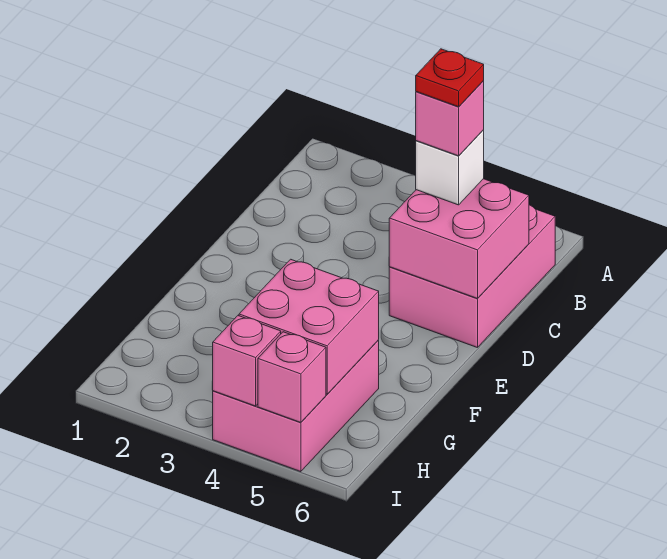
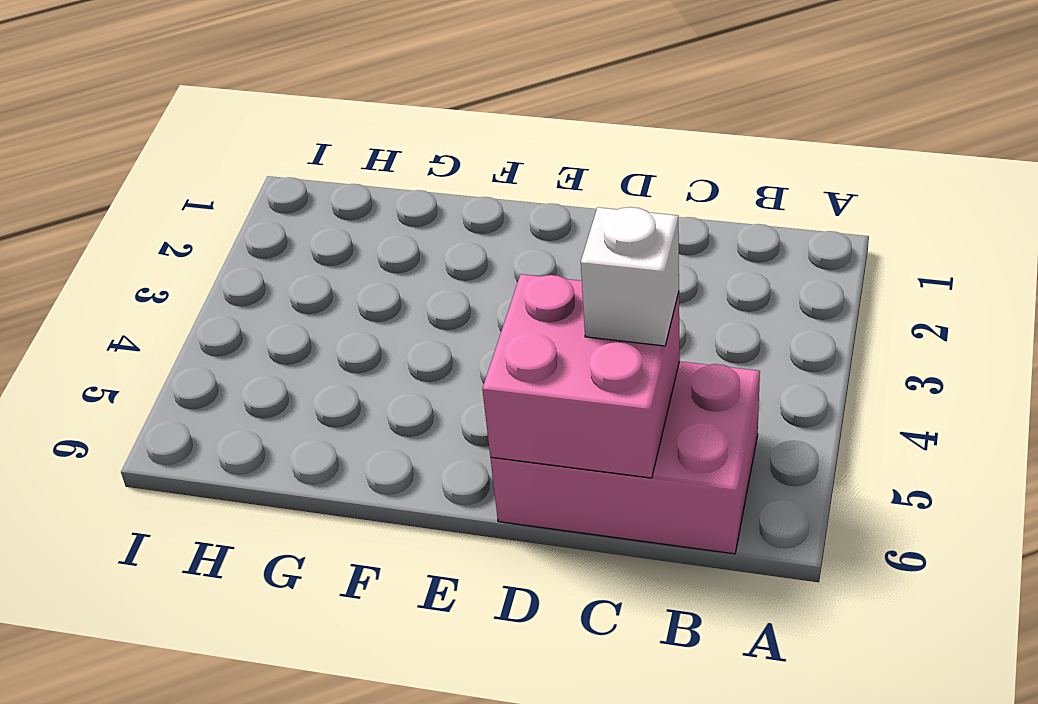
none -> pink 2x3 brick [213,341,379,472]
none -> pink 2x2 brick [239,259,379,394]

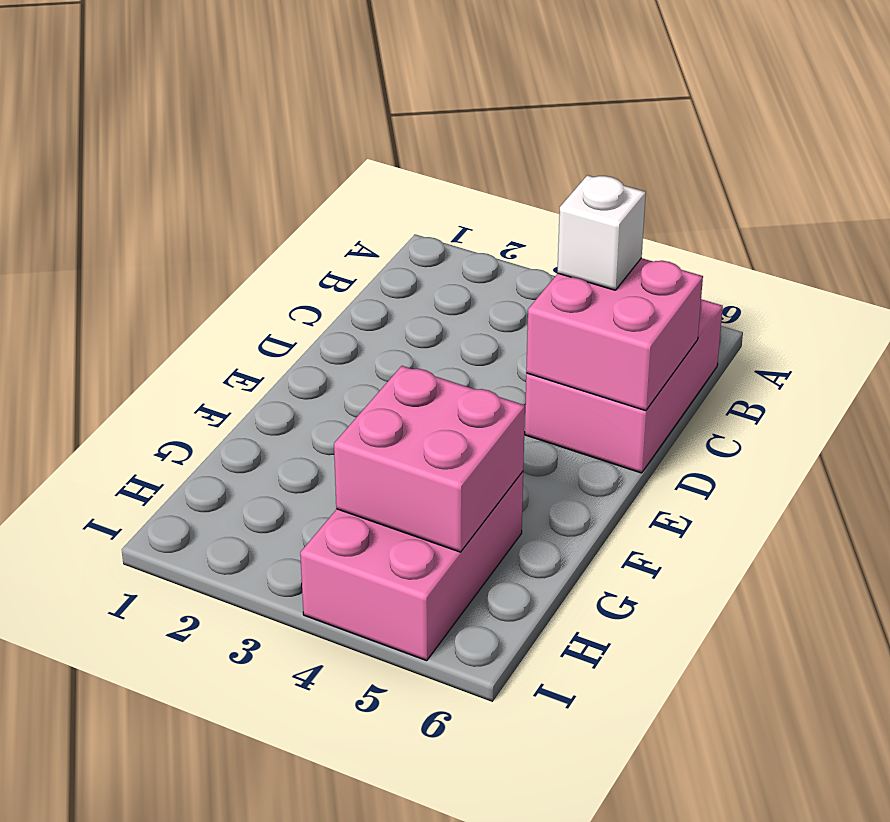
none -> pink 1x1 brick [212,316,281,406]
none -> pink 1x1 brick [258,332,326,422]

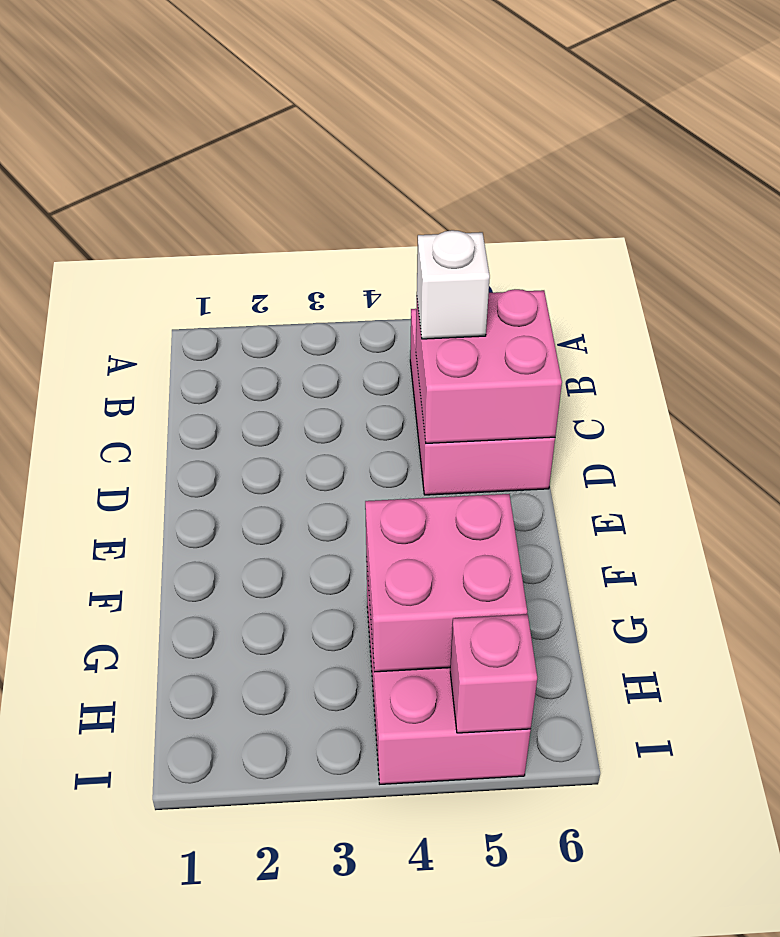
none -> pink 1x1 brick [212,316,281,406]
none -> pink 1x1 brick [416,81,484,156]

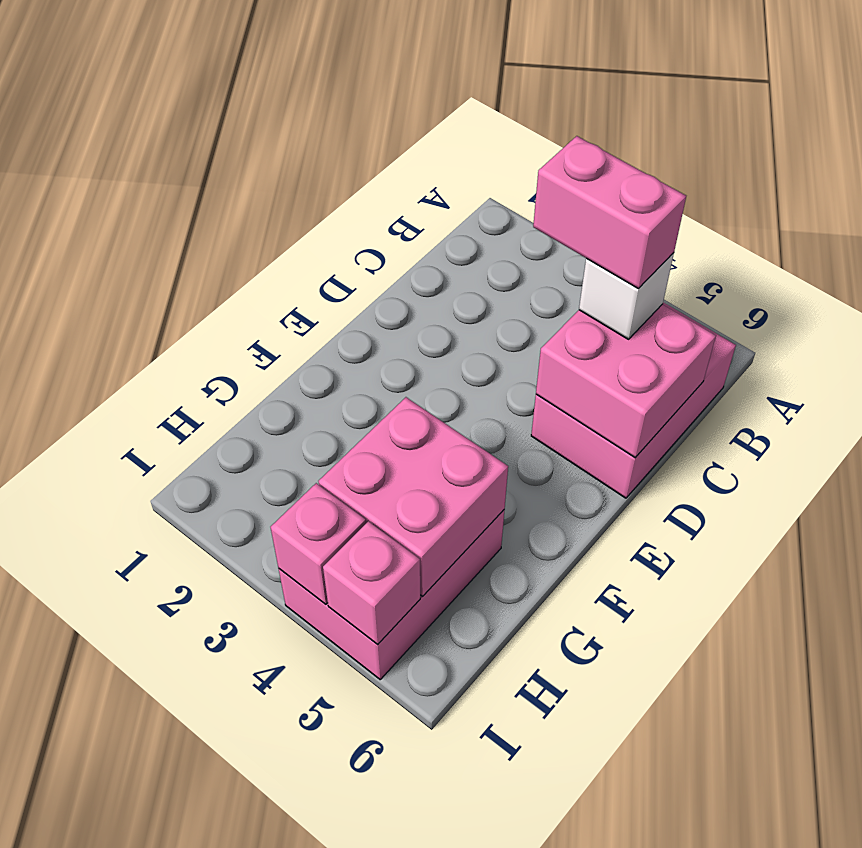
pink 1x2 brick [533,136,686,289] -> pink 1x1 brick [416,81,484,156]
none -> red 1x1 plate [416,49,484,107]

